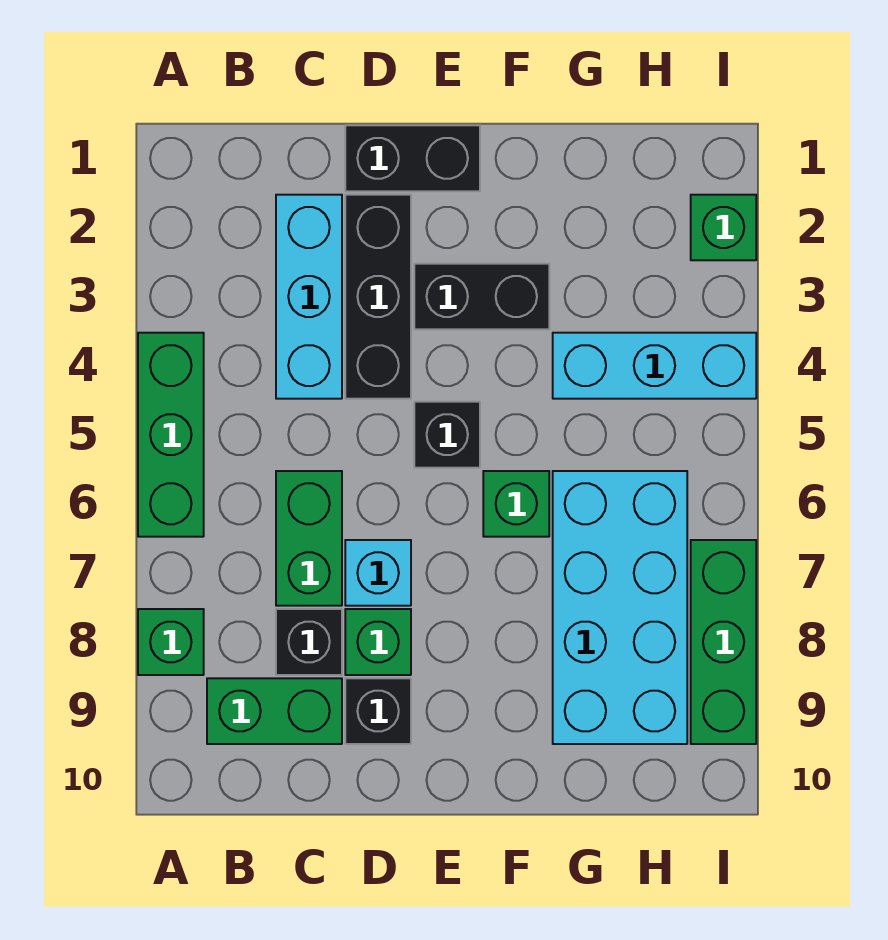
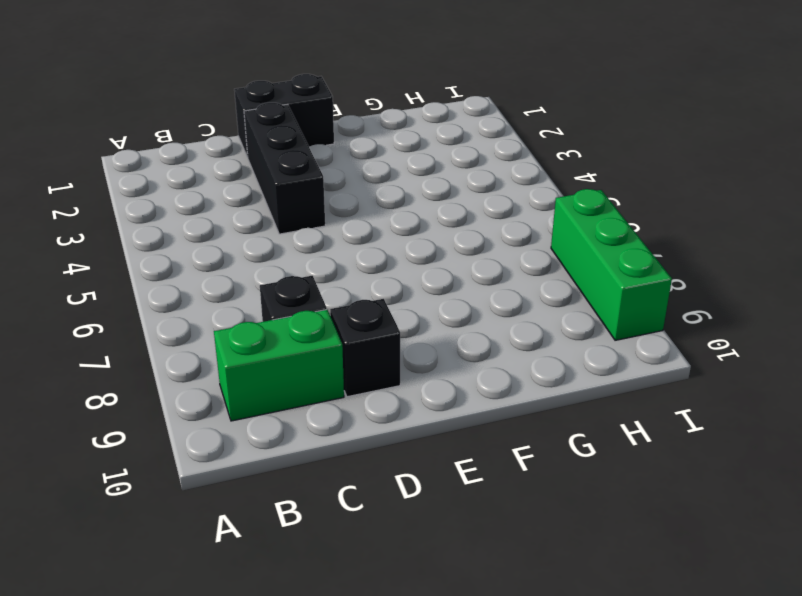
none -> green 1x3 brick [138,333,204,537]
none -> green 1x1 brick [138,609,204,675]
none -> cyan 1x3 brick [276,195,342,399]

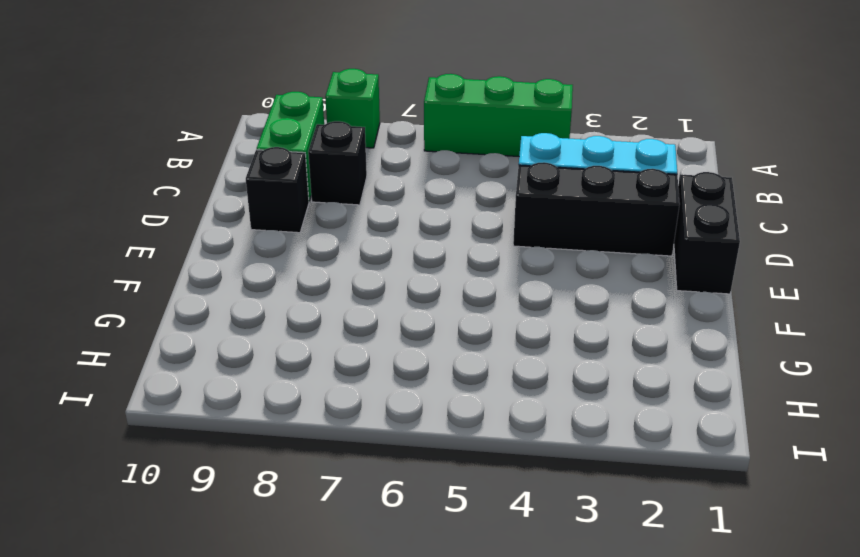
none -> green 1x2 brick [276,471,342,606]
none -> cyan 1x1 brick [345,540,411,606]
none -> green 1x1 brick [345,609,411,675]

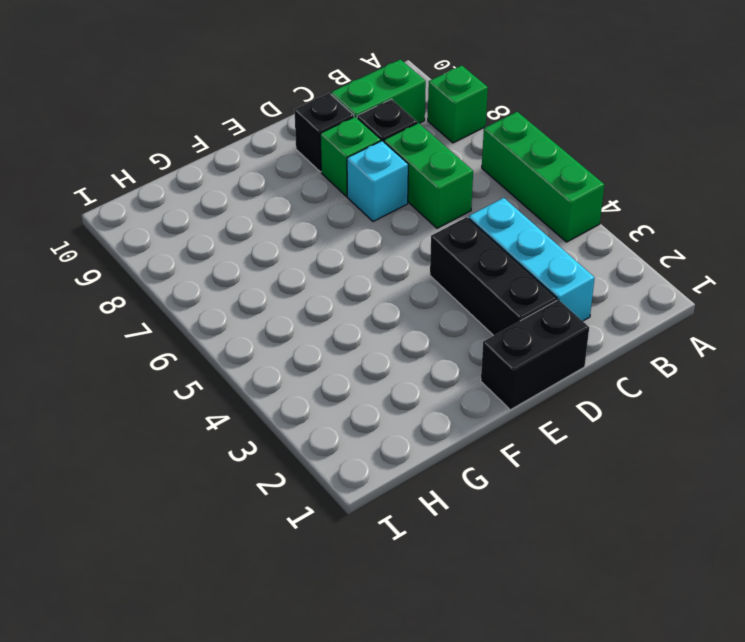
none -> black 1x2 brick [414,264,549,329]
none -> black 1x1 brick [414,402,480,468]
none -> green 1x1 brick [483,471,549,537]

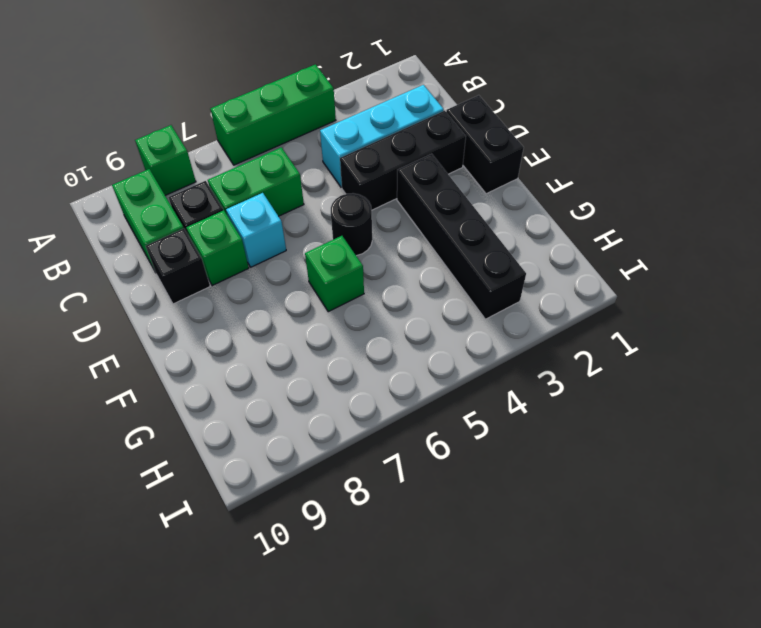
black 1x4 brick [397,154,526,319] -> black 1x2 brick [414,264,549,329]
black 1x1 round brick [331,193,372,256] -> black 1x1 brick [414,402,480,468]
none -> cyan 1x3 brick [553,333,756,399]
none -> cyan 2x4 brick [553,471,687,744]
none -> green 1x1 brick [691,195,756,260]

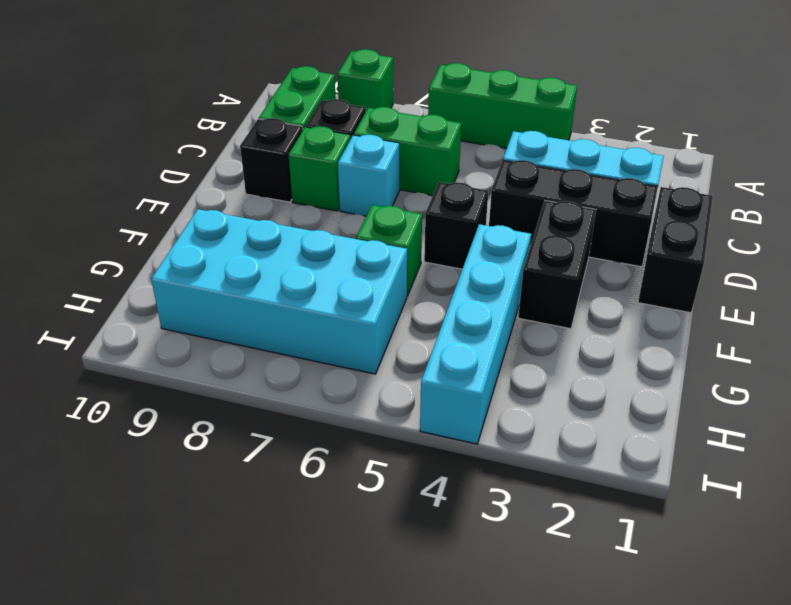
cyan 1x4 brick [420,224,531,444] -> cyan 1x3 brick [553,333,756,399]
none -> green 1x1 brick [691,195,756,260]
none -> green 1x3 brick [691,540,756,744]

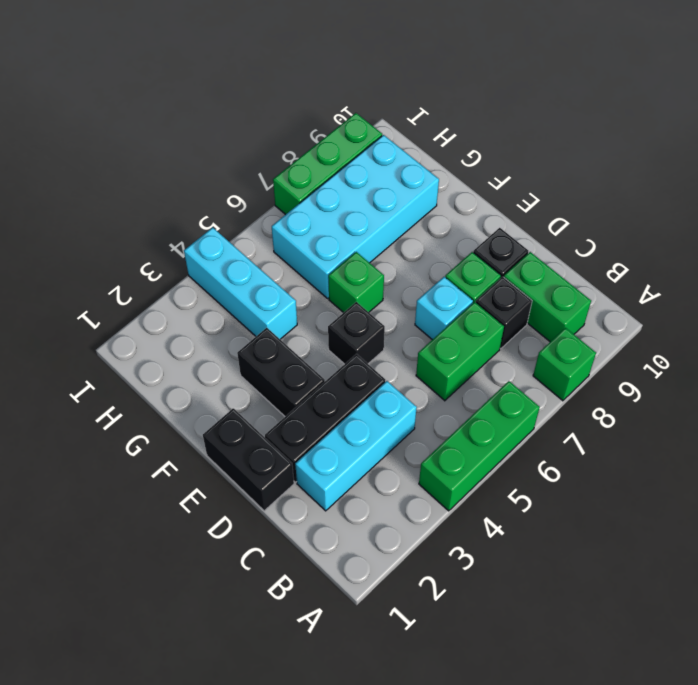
none -> green 1x1 brick [691,195,756,260]

